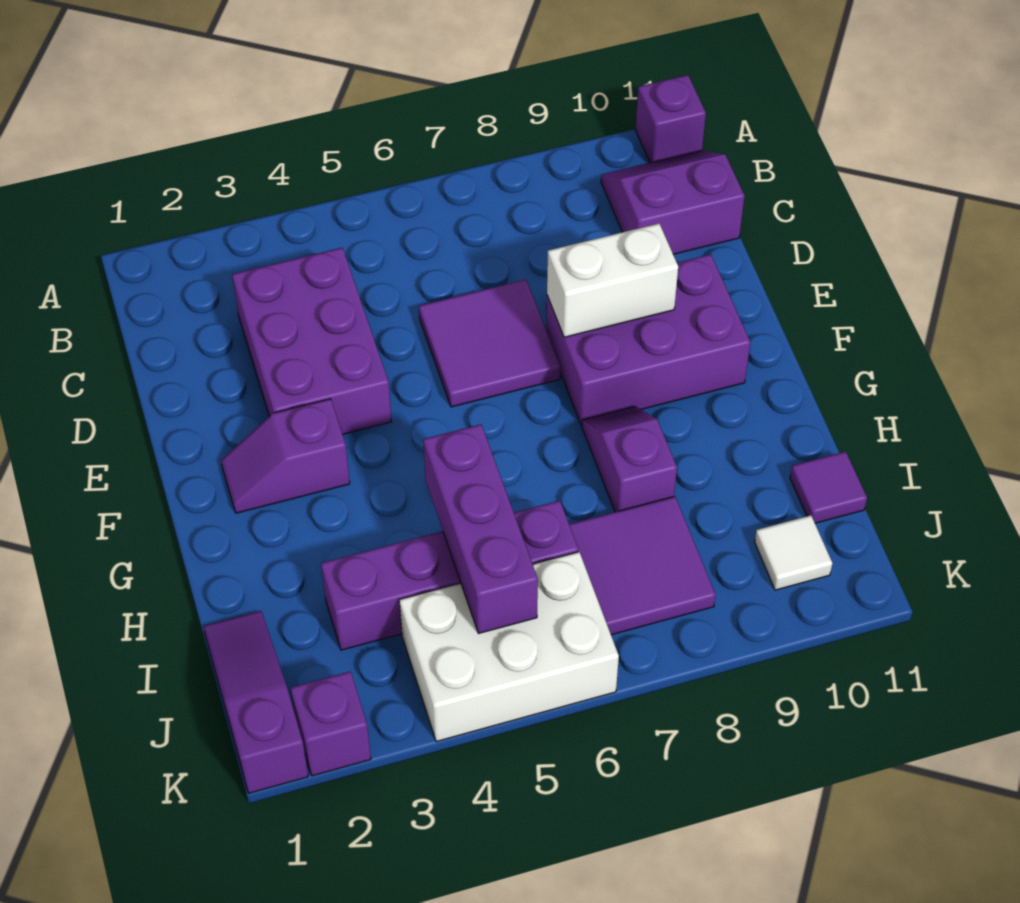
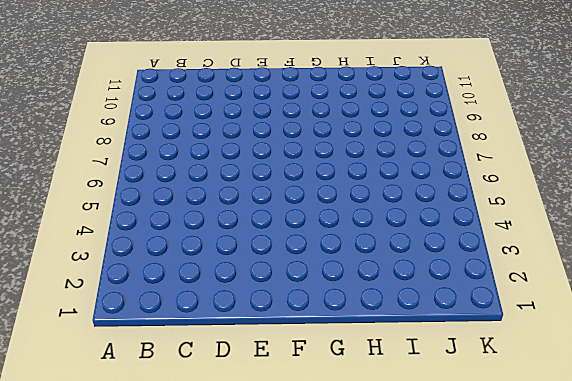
none -> purple 1x1 brick [636,75,706,163]
none -> purple 2x2 slope [601,150,745,254]
none -> purple 2x3 brick [232,248,392,434]

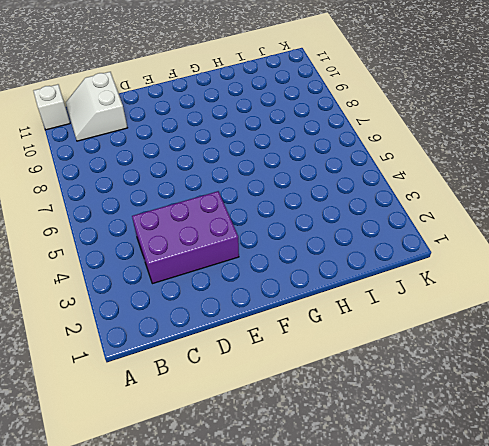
white 1x1 brick [34,84,70,130] -> purple 1x1 brick [636,75,706,163]
white 2x2 slope [66,72,127,141] -> purple 2x2 slope [601,150,745,254]
none -> purple 2x2 tile [419,280,561,407]
none -> purple 2x3 brick [546,254,750,425]
none -> purple 1x2 slope [221,399,350,513]

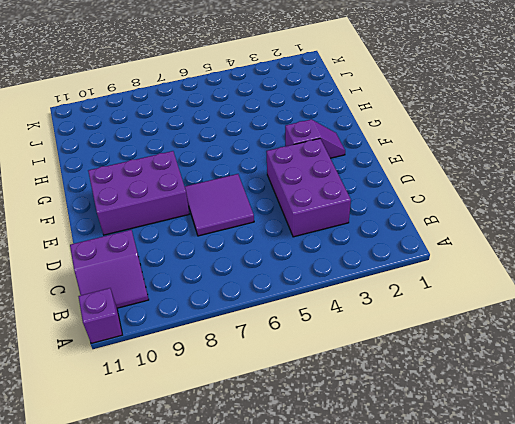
none -> purple 1x2 slope [582,406,677,512]
none -> purple 1x3 slope [203,611,308,793]
none -> purple 1x4 brick [321,501,578,650]

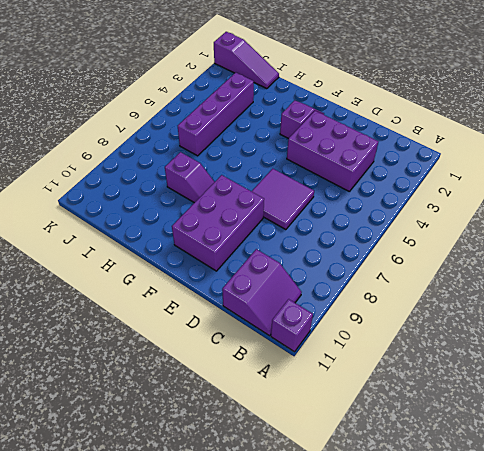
none -> purple 2x2 tile [569,496,716,635]
none -> purple 1x1 tile [790,451,867,523]
none -> white 2x3 brick [399,552,619,742]

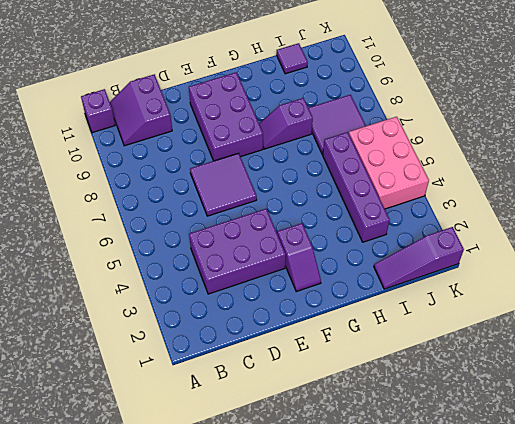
pink 2x3 brick [349,117,429,209] -> white 2x3 brick [399,552,619,742]
none -> white 1x1 tile [755,515,832,590]
none -> purple 1x1 brick [291,671,371,776]
none -> white 1x2 brick [547,224,678,337]

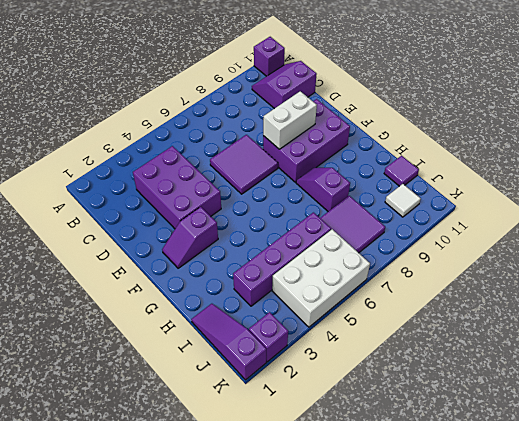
none -> purple 1x3 brick [423,424,538,634]

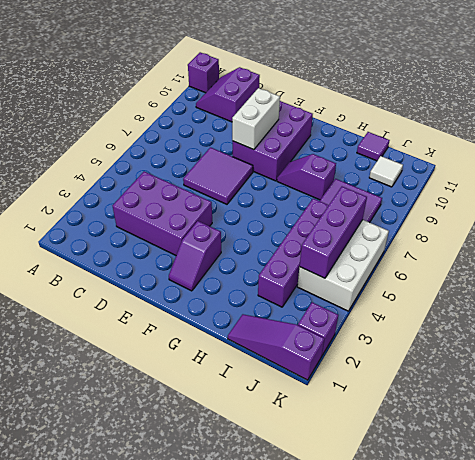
purple 1x3 brick [300,187,367,278] -> purple 1x3 brick turned to [423,424,538,634]

